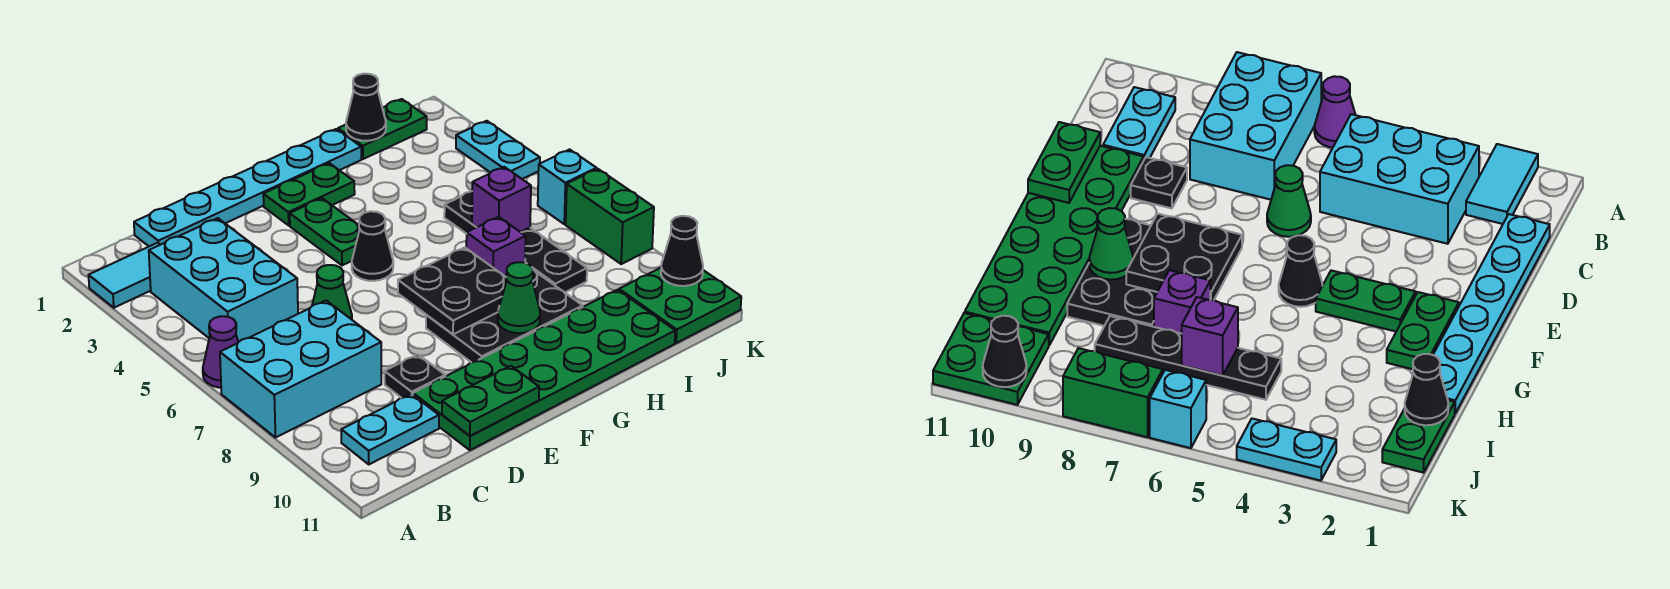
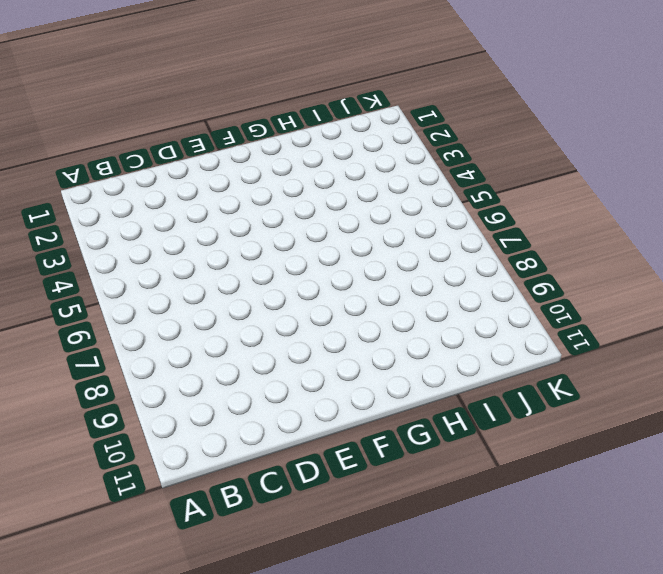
none -> cyan 1x2 tile [89,243,160,308]
none -> purple 1x1 cone [203,316,238,388]
none -> cyan 2x3 brick [220,301,381,438]

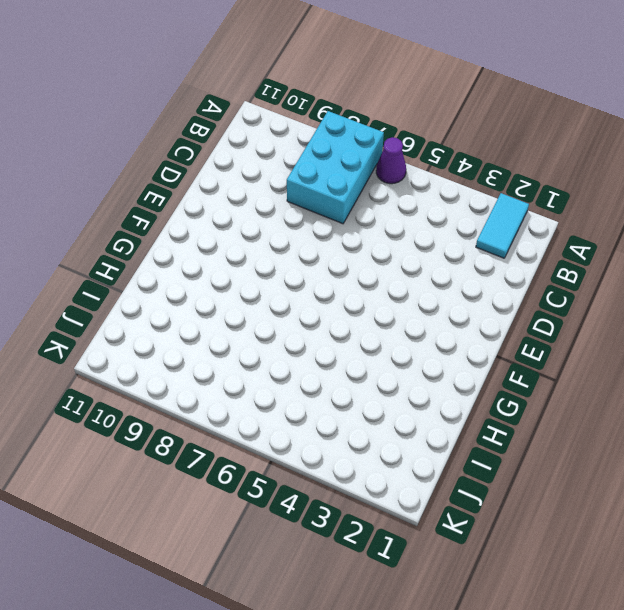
none -> cyan 2x3 brick [149,218,298,342]
none -> cyan 1x2 plate [341,394,439,464]
none -> cyan 1x6 plate [134,129,361,246]

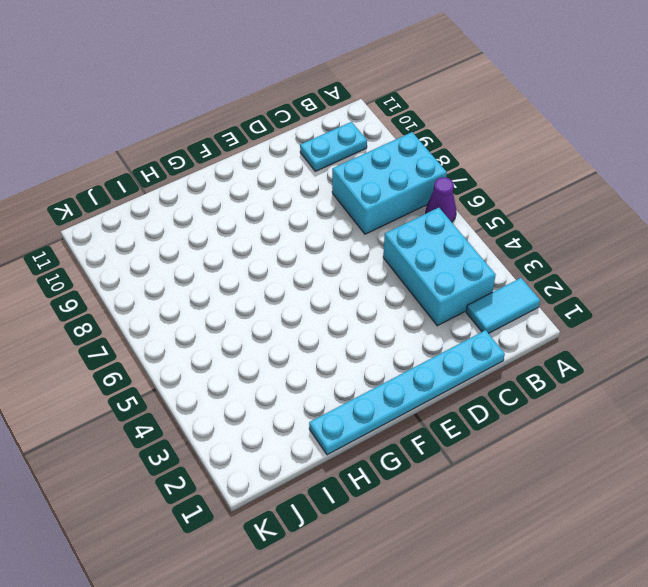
none -> green 1x1 cone [312,265,352,320]
none -> black 1x1 plate [384,354,445,398]
none -> green 2x6 plate [413,290,675,450]

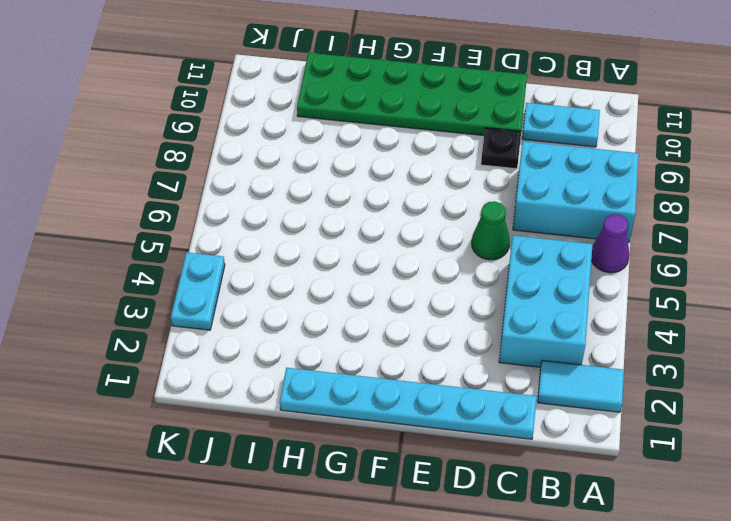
none -> green 1x2 plate [263,163,355,225]
none -> green 1x2 plate [290,198,360,265]
none -> black 1x1 cone [352,211,393,281]

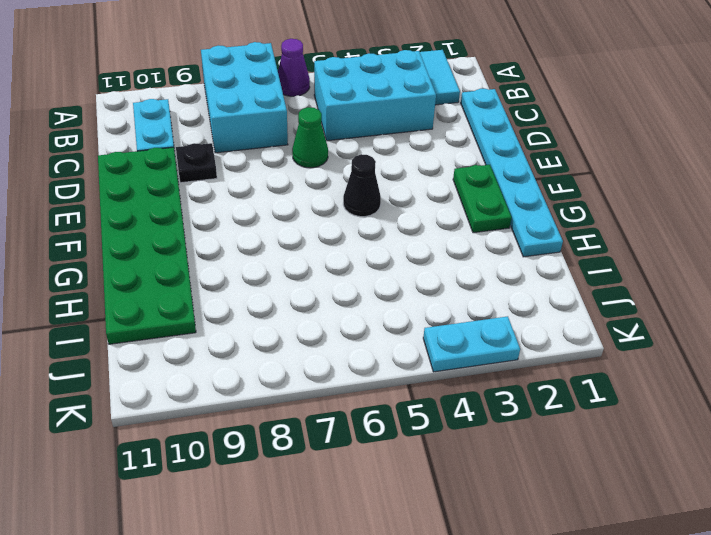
none -> green 1x2 plate [290,198,360,265]
none -> black 2x3 plate [426,270,583,363]
none -> purple 1x1 brick [466,217,526,276]

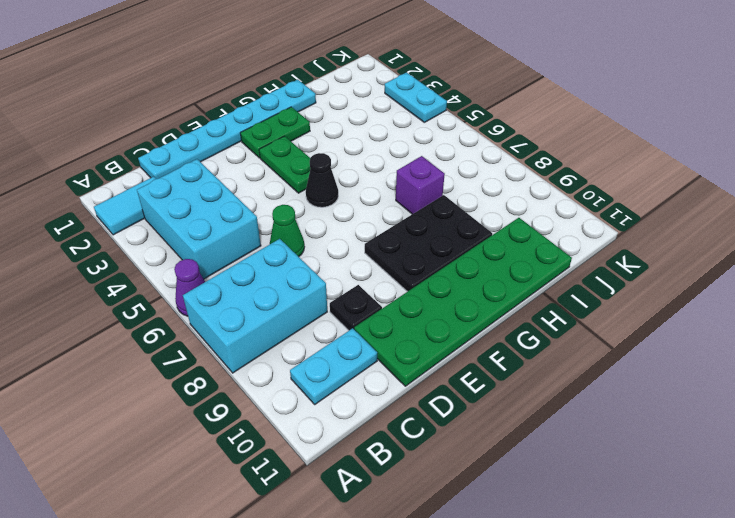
none -> green 1x2 plate [338,99,427,159]
none -> black 1x4 plate [444,191,587,293]
none -> green 2x2 plate [619,268,741,343]

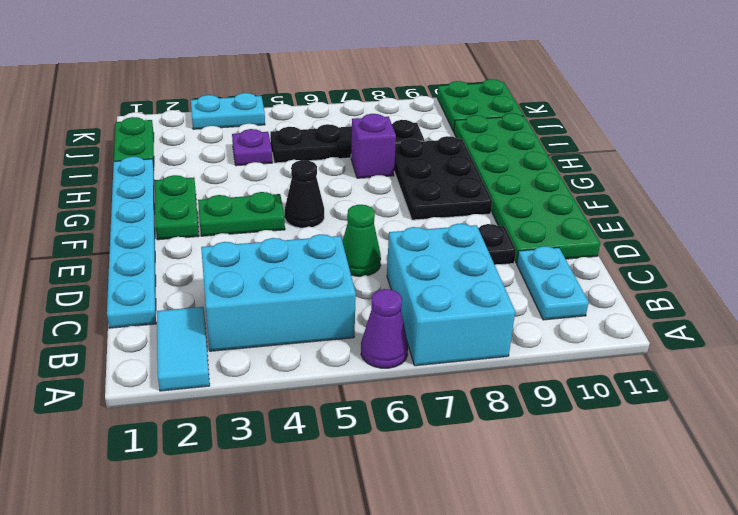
purple 1x1 plate [232,129,272,166] -> none
none -> cyan 1x1 brick [538,149,597,224]
none -> green 1x2 brick [566,169,654,264]
none -> green 1x2 plate [442,366,539,436]

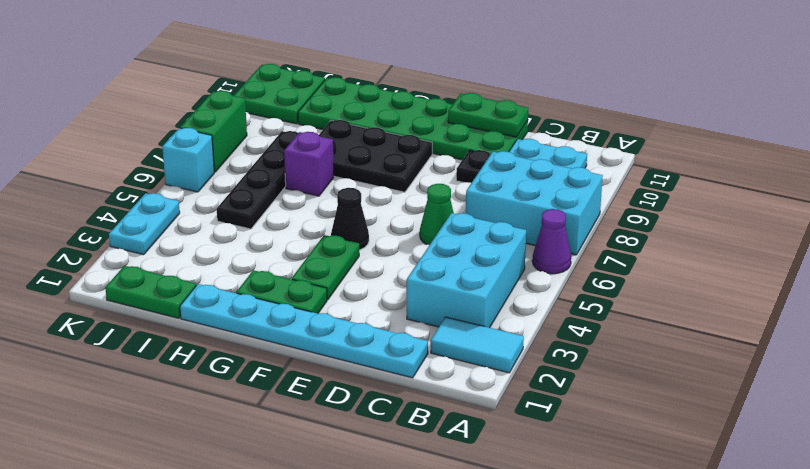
none -> black 2x2 plate [398,247,507,334]
none -> green 1x1 cone [498,262,540,333]
none -> black 1x1 cone [346,74,386,141]

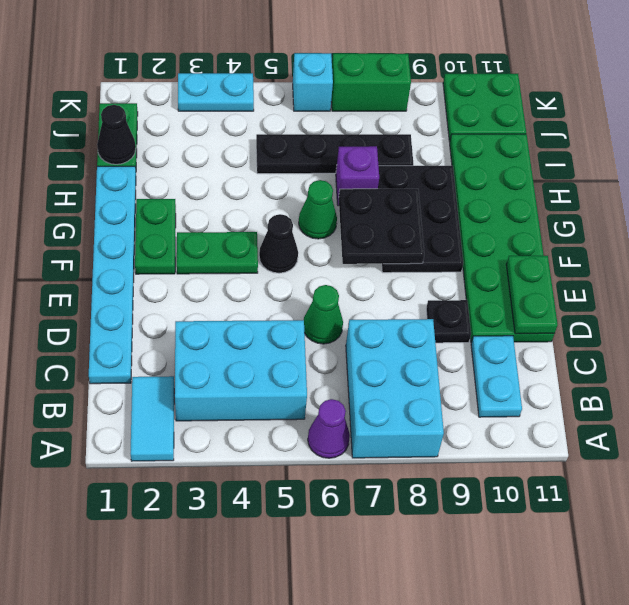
green 1x1 cone [299,180,337,239] -> green 1x1 cone moved to [498,262,540,333]
none -> purple 1x1 brick [472,167,531,232]
none -> black 1x1 cone [661,216,703,286]

